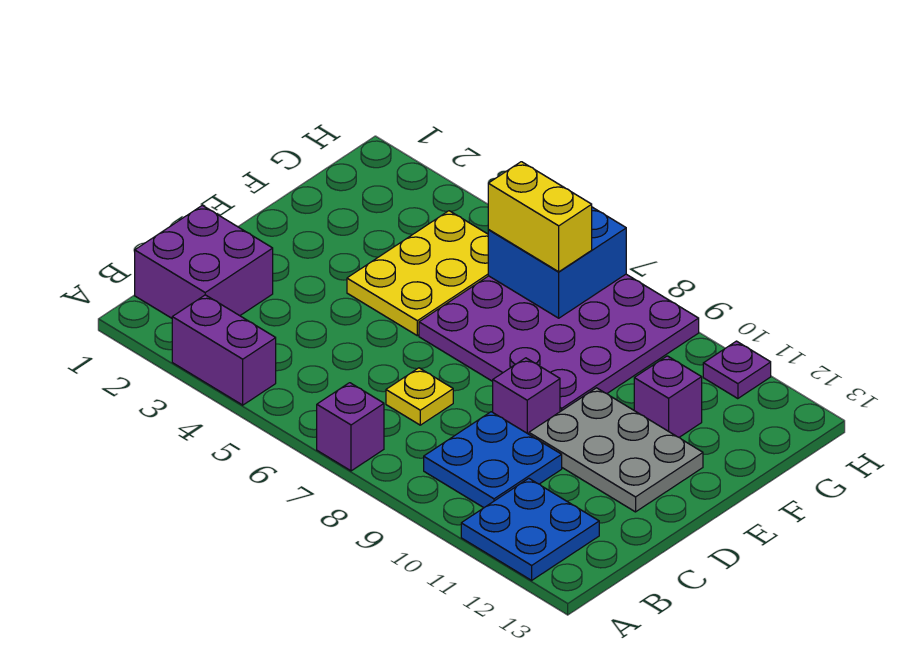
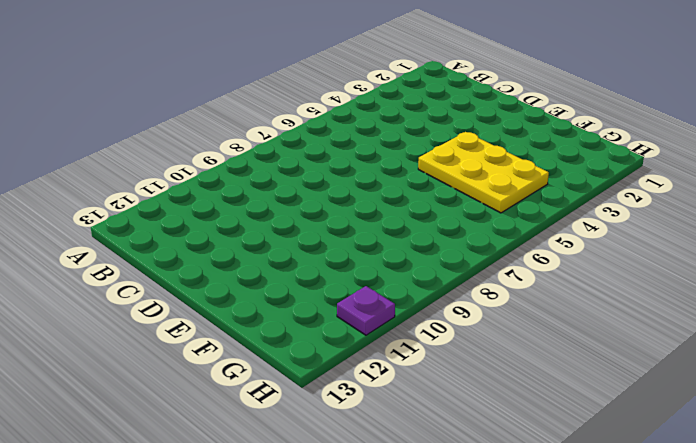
none -> purple 1x2 brick [172,295,276,405]
none -> purple 1x1 brick [317,383,384,471]
none -> blue 2x2 plate [461,478,599,580]

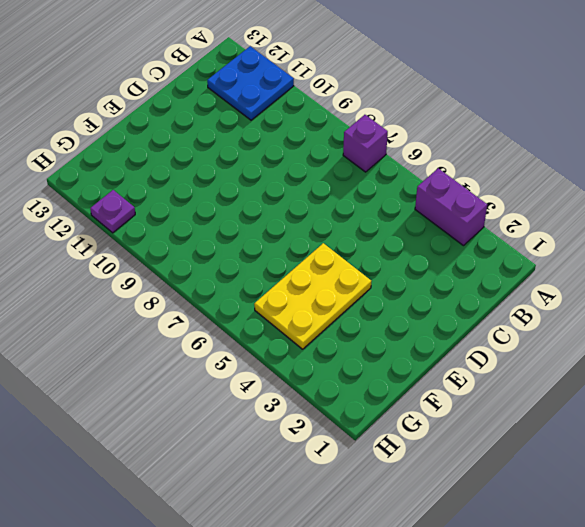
none -> purple 2x2 brick [135,205,273,318]
none -> blue 2x2 plate [424,412,562,508]
none -> yellow 1x1 plate [386,368,453,425]

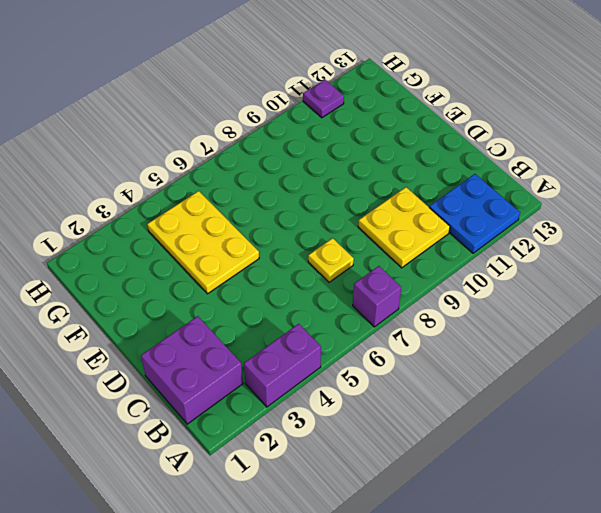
yellow 2x2 plate [358,187,450,268] -> blue 2x2 plate [424,412,562,508]
none -> purple 1x1 brick [493,358,560,434]
none -> grey 2x3 plate [529,388,703,512]
none -> purple 4x4 plate [419,274,699,412]

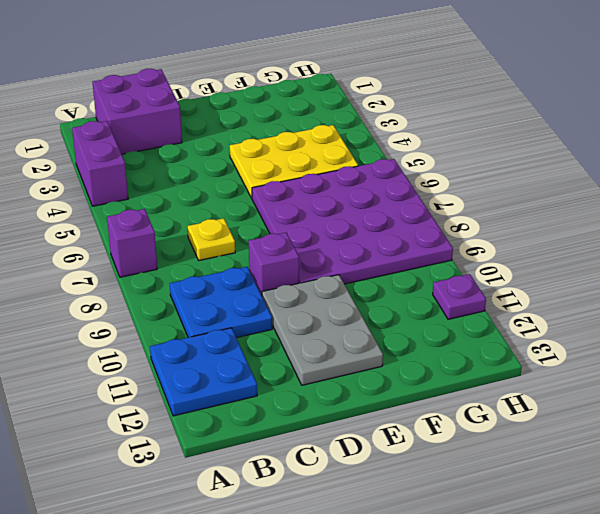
none -> purple 1x1 brick [634,356,702,437]
none -> blue 2x2 brick [488,207,626,318]
none -> yellow 1x2 brick [488,162,592,272]

